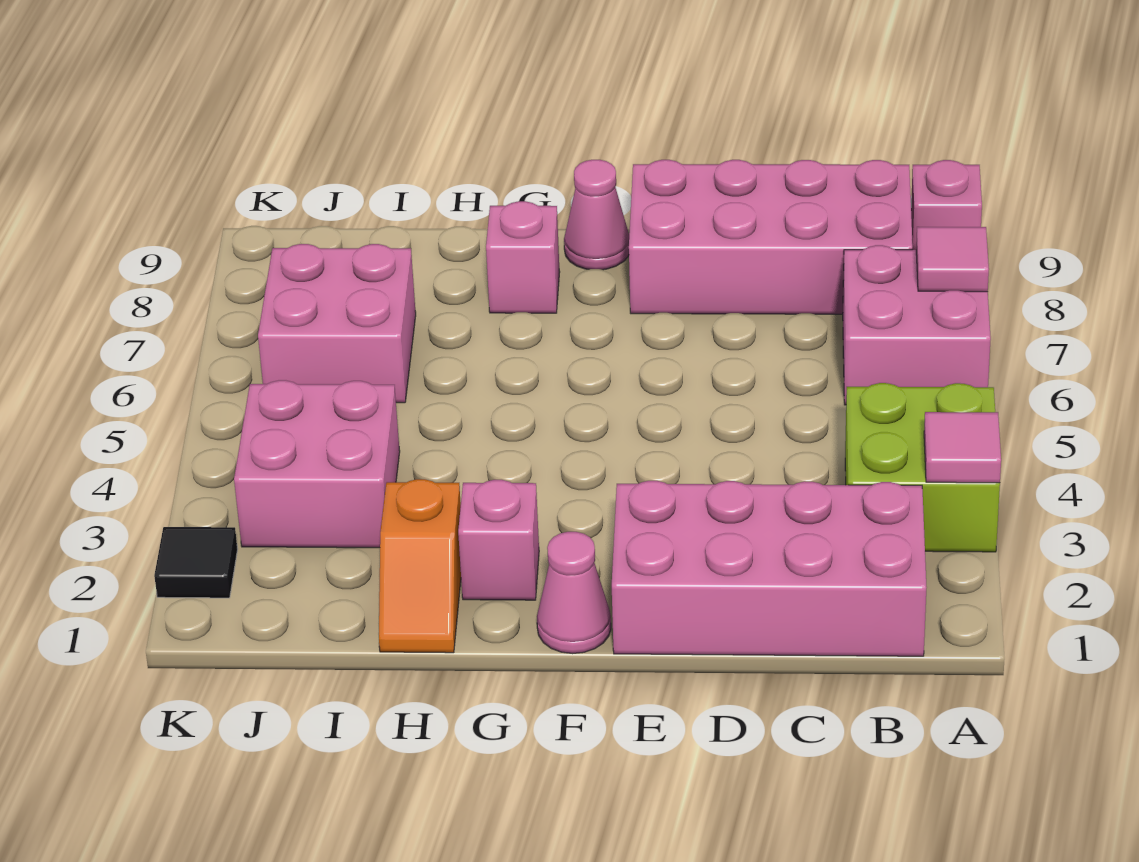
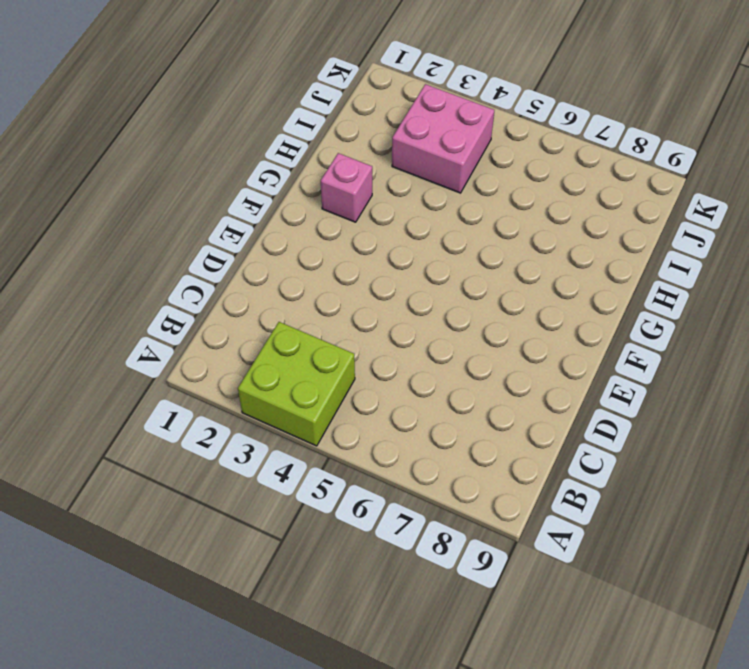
none -> pink 2x2 brick [843,245,991,405]
none -> pink 1x1 brick [911,160,982,250]
none -> pink 2x4 brick [612,481,927,656]

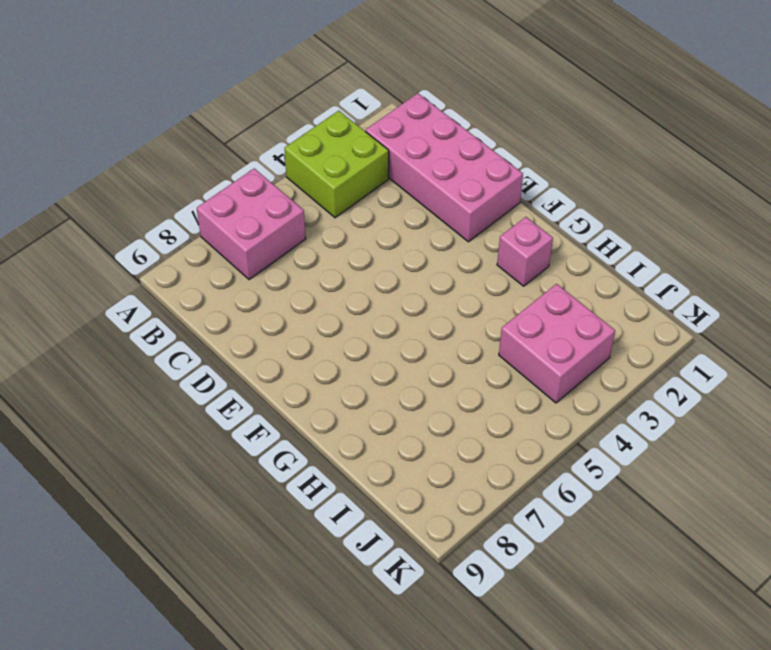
none -> pink 1x1 brick [911,160,982,250]
none -> pink 2x4 brick [629,160,913,314]
none -> pink 1x1 cone [537,532,611,654]

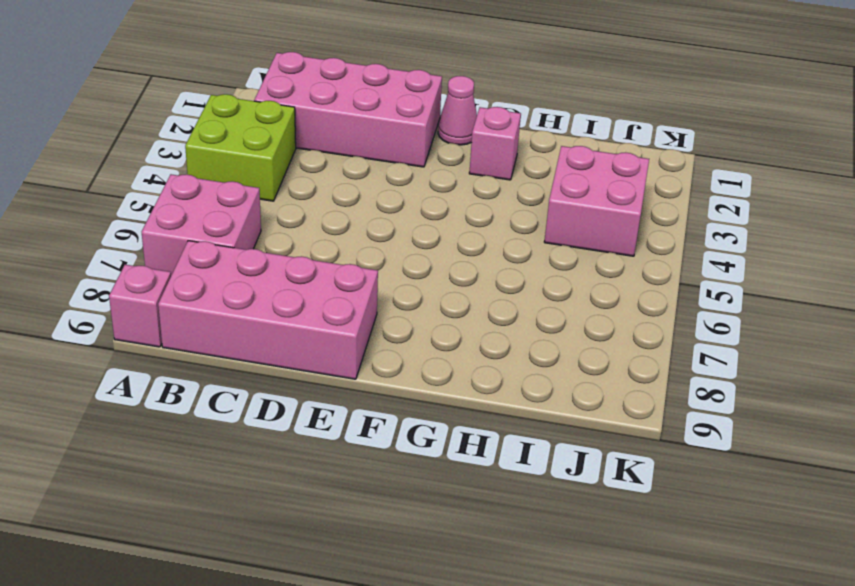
none -> pink 1x1 cone [564,160,629,270]
none -> pink 1x1 brick [486,201,560,313]
none -> orange 1x2 slope [379,479,461,653]

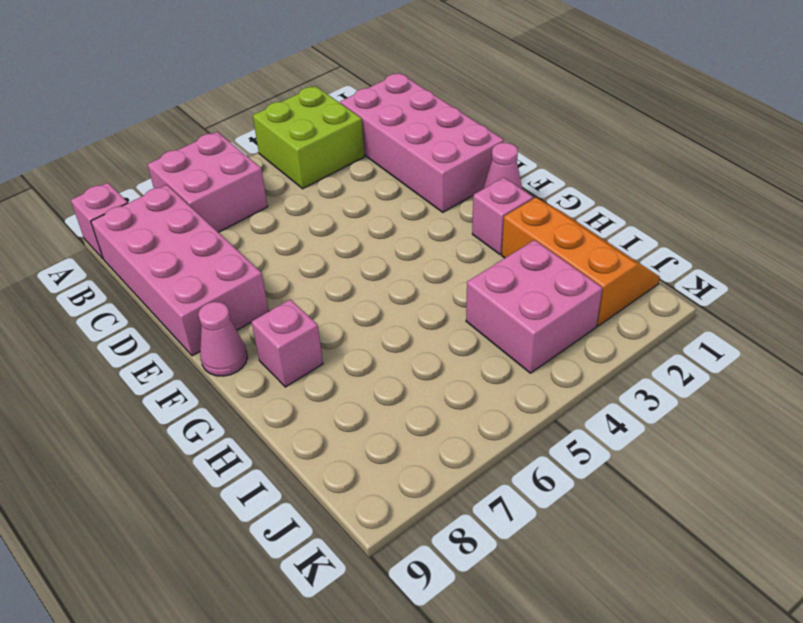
orange 2x3 slope [502,198,660,326] -> orange 1x2 slope [379,479,461,653]
none -> pink 2x2 brick [258,244,416,403]
none -> black 1x1 tile [154,527,238,598]
none -> pink 1x1 tile [924,412,1001,483]

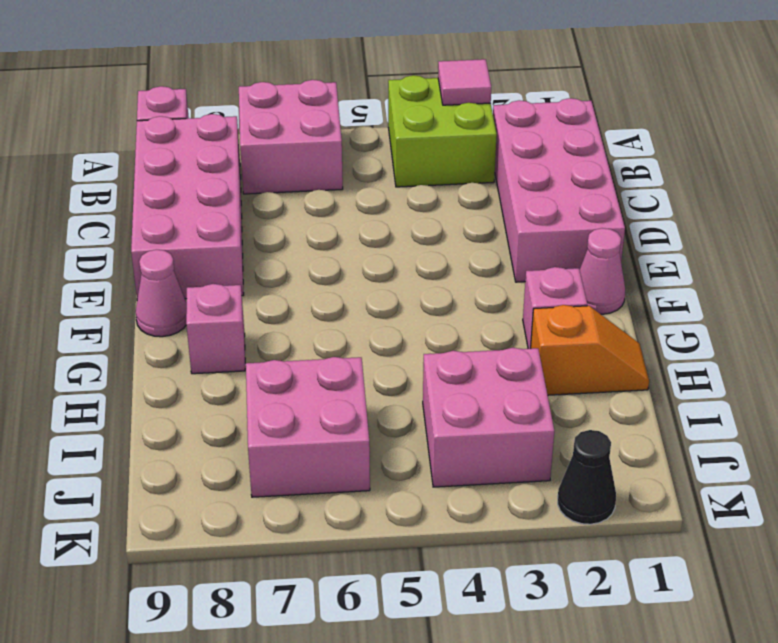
black 1x1 cone [558,430,616,524] -> black 1x1 tile [154,527,238,598]
none -> pink 1x1 tile [916,227,989,292]

